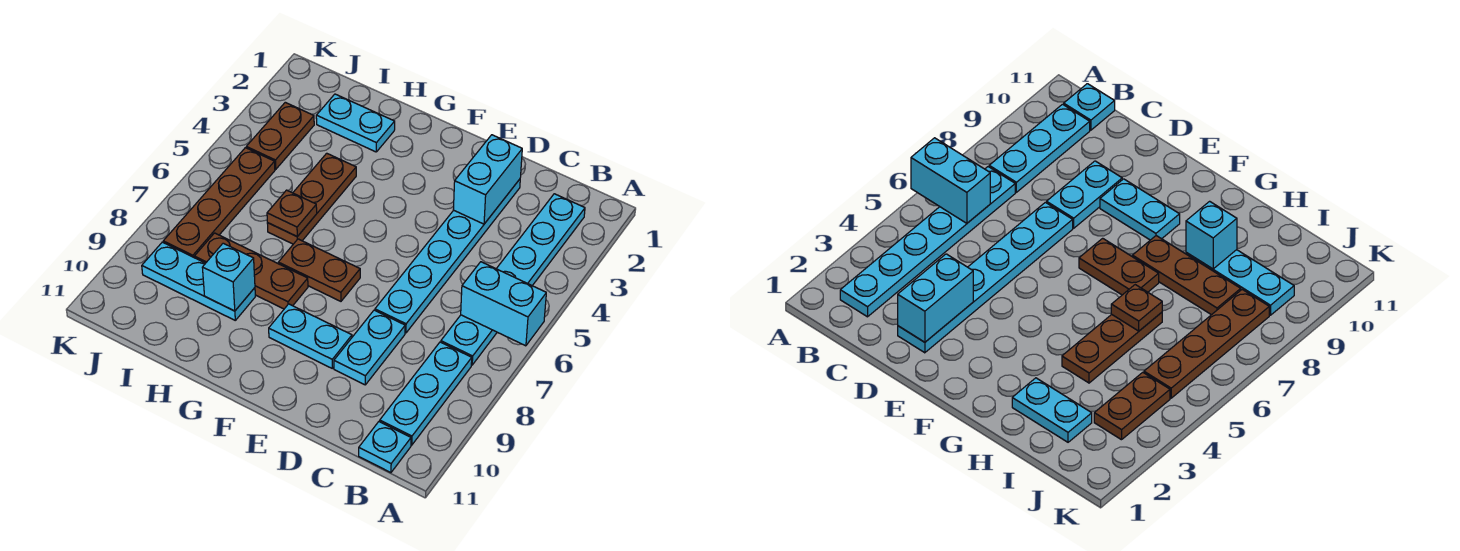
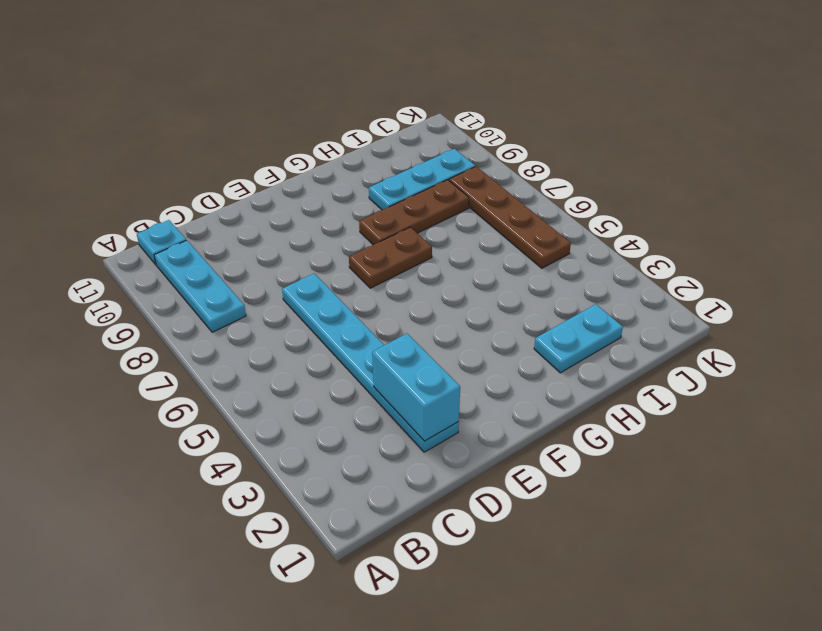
none -> cyan 1x6 plate [441,194,585,365]
none -> cyan 1x2 plate [334,310,405,385]
none -> cyan 1x2 plate [269,304,352,368]

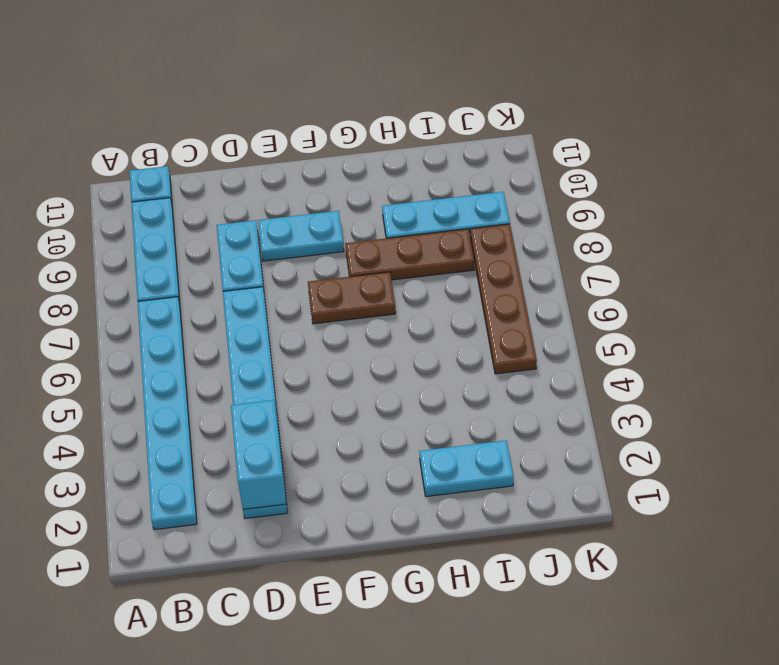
none -> brown 1x3 plate [267,153,356,244]
none -> brown 1x2 plate [246,102,314,169]
none -> cyan 1x2 brick [461,262,546,346]

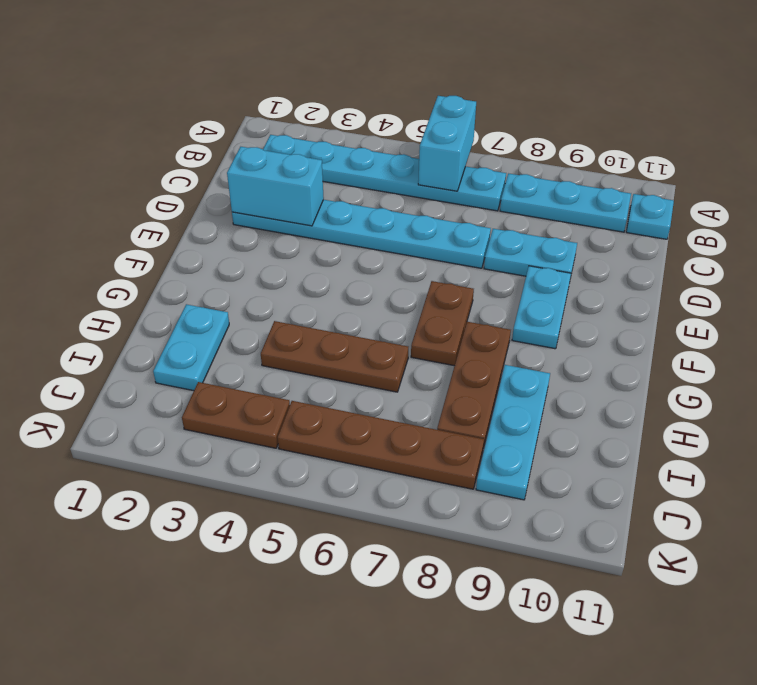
none -> brown 1x1 plate [267,190,317,236]
none -> cyan 1x1 brick [202,243,255,311]

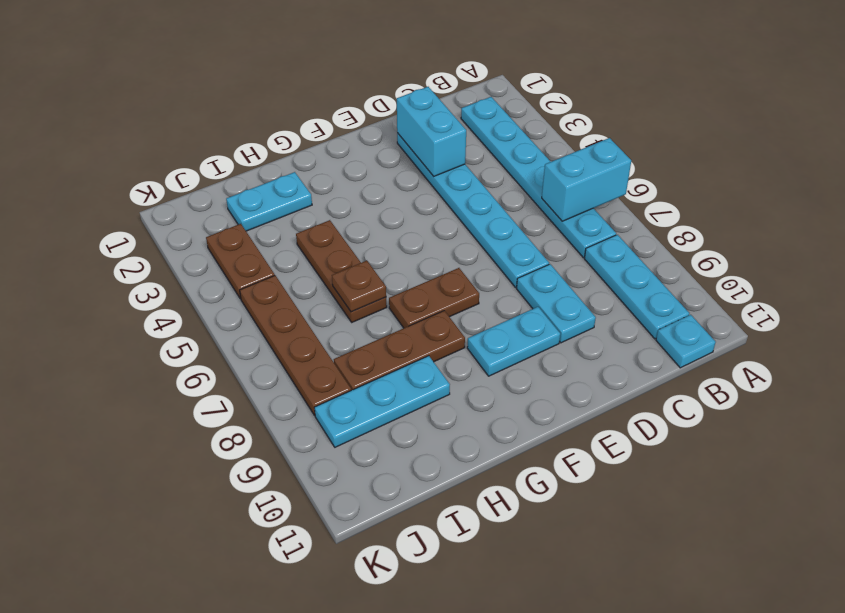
none -> cyan 1x1 brick [202,243,255,311]

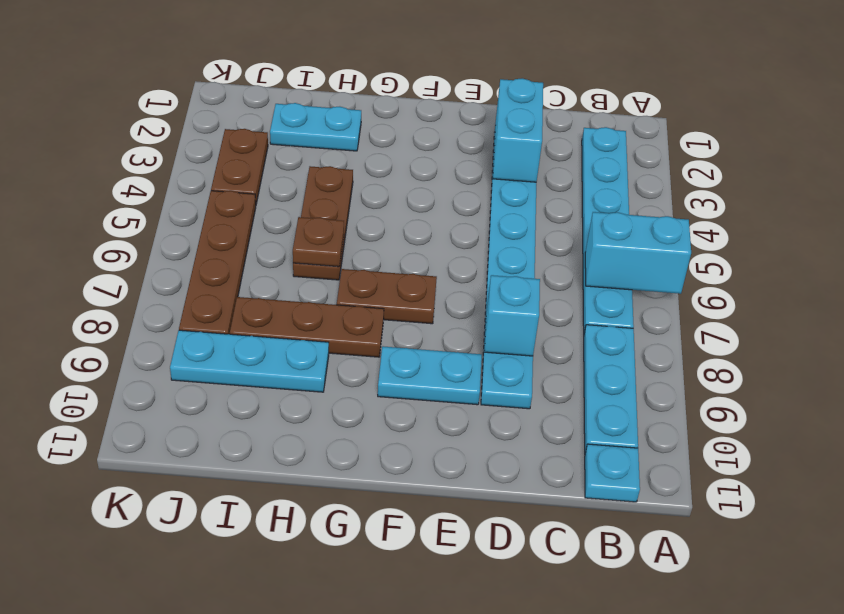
cyan 1x1 brick [484,275,540,356] -> cyan 1x1 brick moved to [202,243,255,311]

